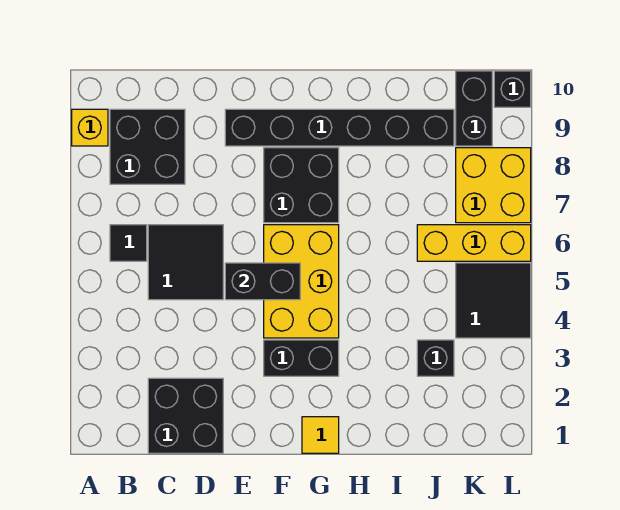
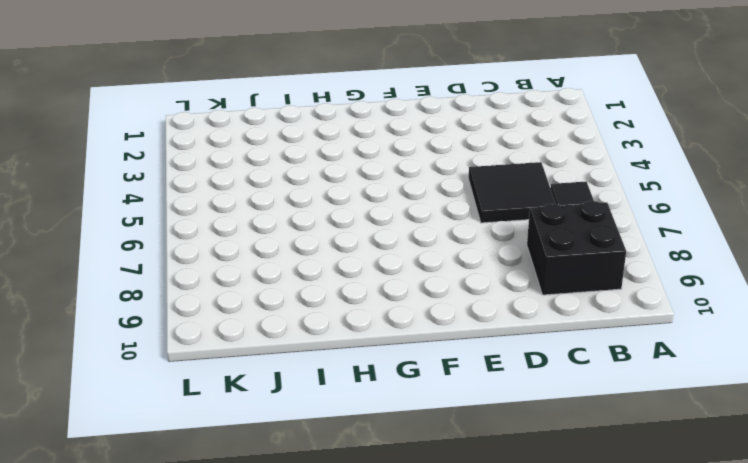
none -> yellow 1x1 brick [72,109,108,146]
none -> black 2x2 brick [148,378,223,453]
none -> black 1x6 brick [225,109,454,146]

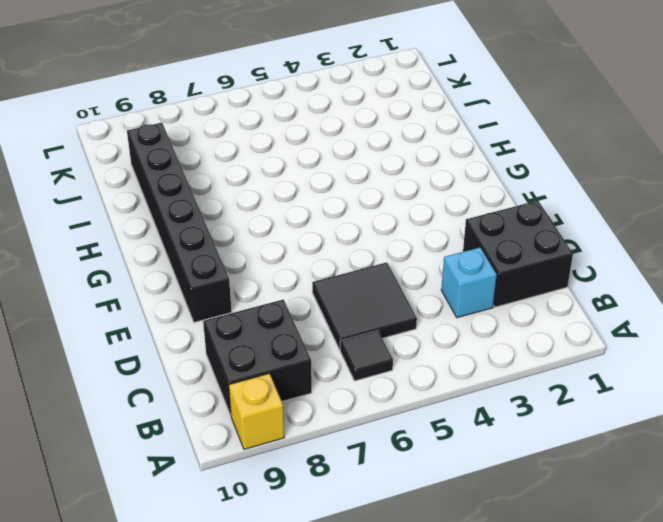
cyan 1x1 brick [441,247,497,318] -> none
none -> black 1x2 brick [264,340,339,376]
none -> yellow 2x3 brick [264,225,339,338]
none -> black 2x2 brick [264,148,339,223]

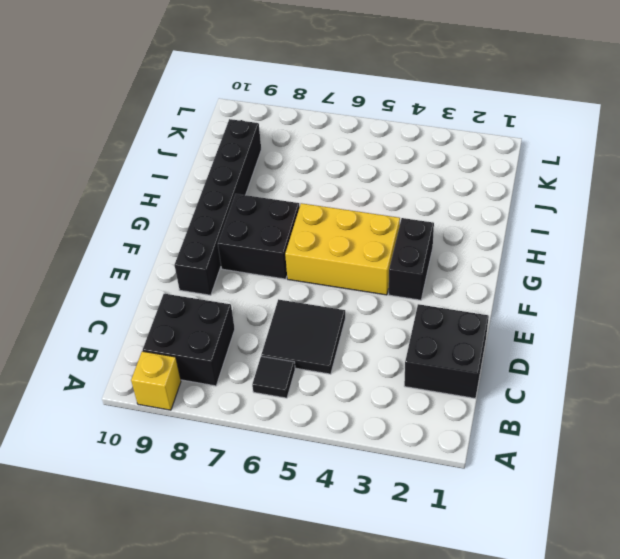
none -> yellow 1x1 tile [302,417,339,453]
none -> black 1x1 brick [417,340,454,376]
none -> yellow 1x3 brick [417,225,531,261]

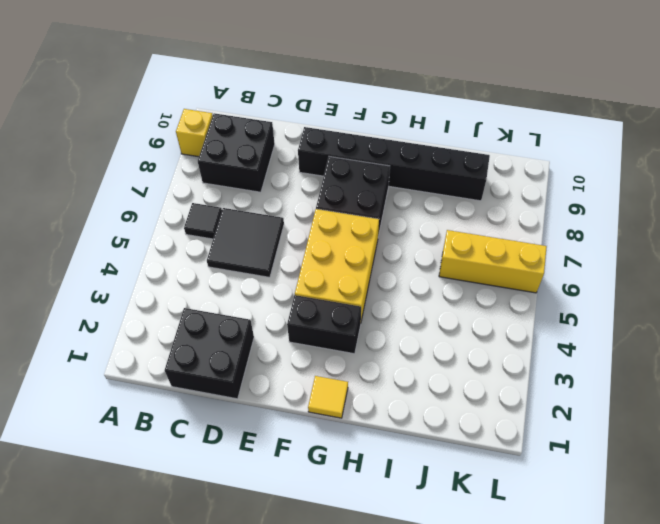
none -> black 1x1 brick [417,340,454,376]
none -> black 2x2 tile [456,263,531,338]
none -> yellow 2x2 brick [456,148,531,223]

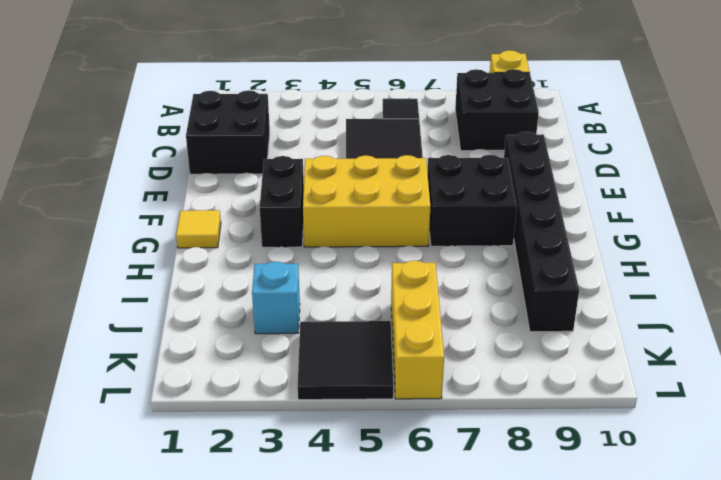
cyan 1x1 brick [252,261,300,334] -> black 1x1 brick [417,340,454,376]
none -> yellow 2x2 brick [456,148,531,223]
none -> black 1x2 brick [456,71,492,146]
none -> black 1x1 brick [494,71,531,107]

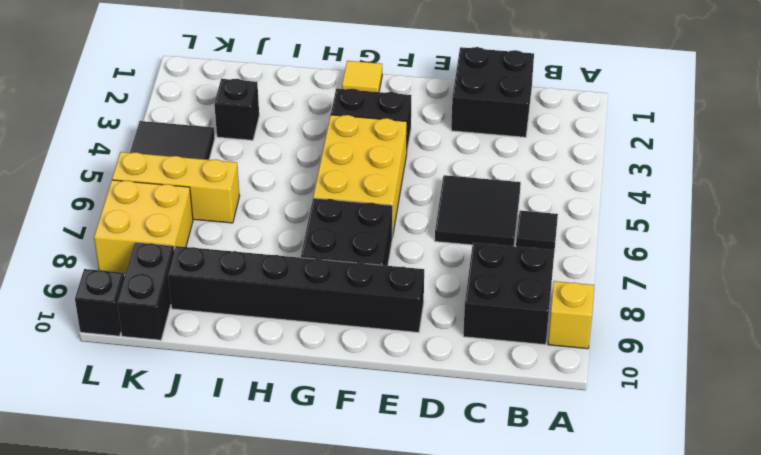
none -> black 1x2 brick [225,263,300,300]

